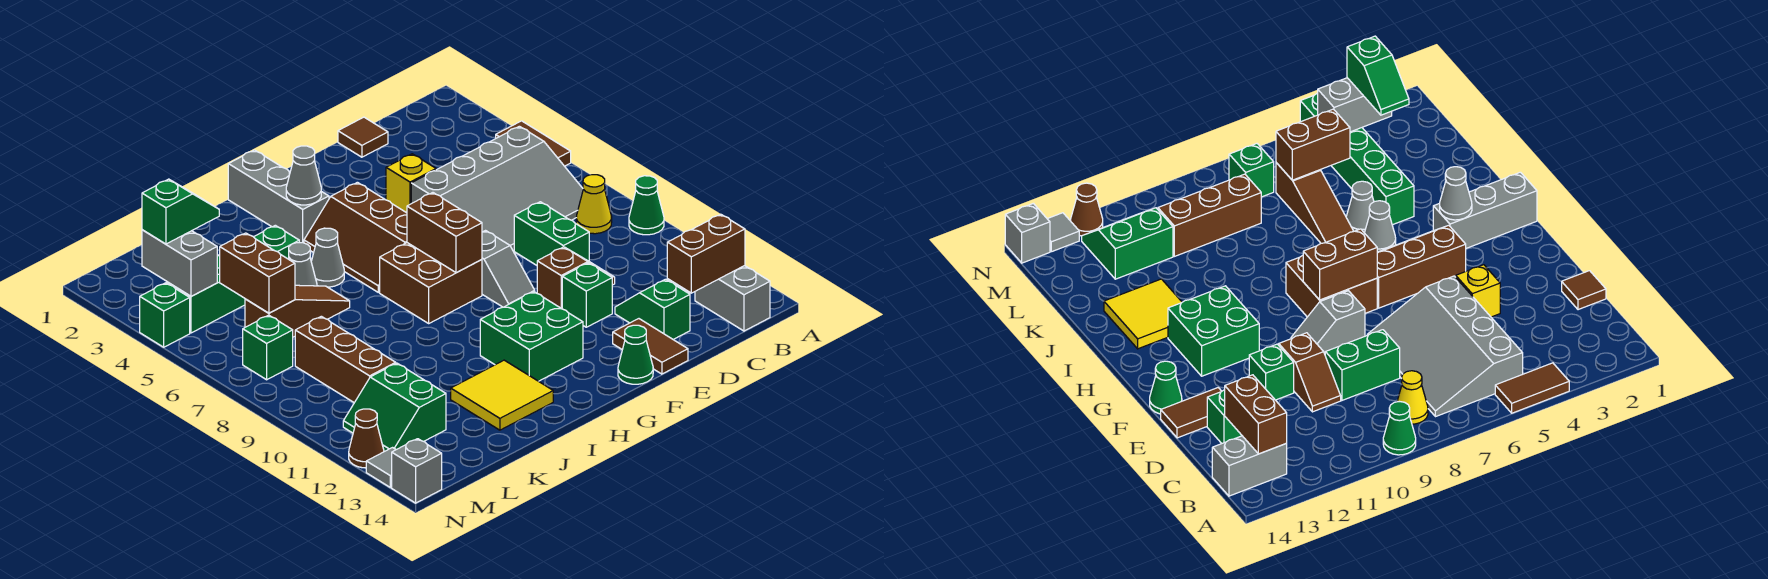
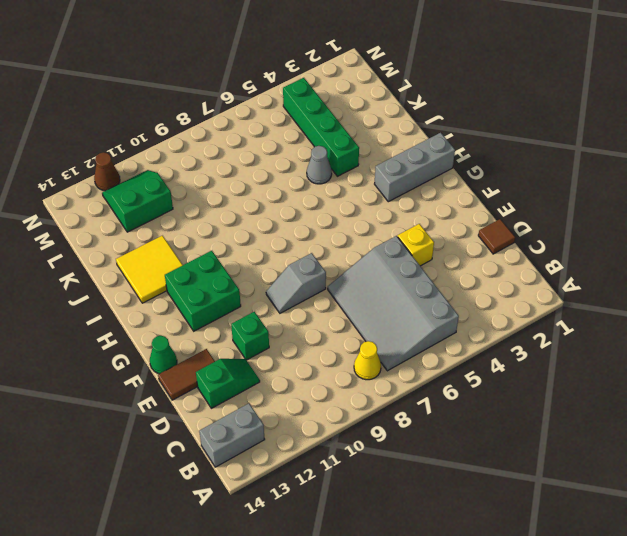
none -> brown 1x2 tile [496,121,571,166]
none -> green 1x1 cone [629,176,664,235]
none -> green 1x2 brick [514,202,589,265]
none -> brown 1x2 slope [537,247,615,309]

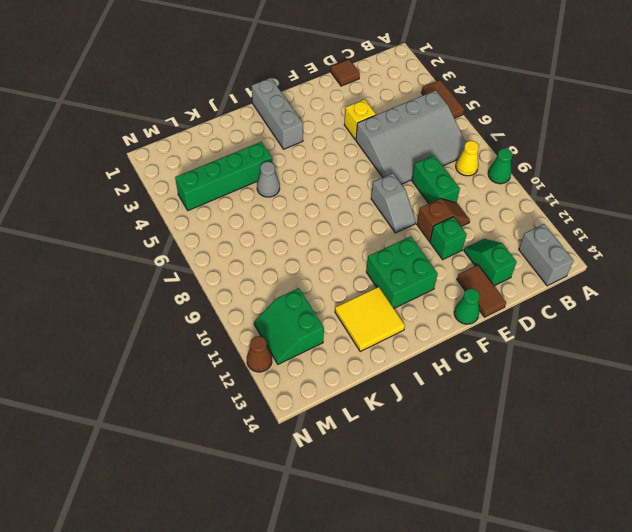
none -> brown 2x3 slope [304,182,407,292]
none -> brown 2x2 brick [380,243,482,323]
none -> grey 1x1 cone [311,228,344,287]
none -> brown 1x3 slope [245,285,350,337]

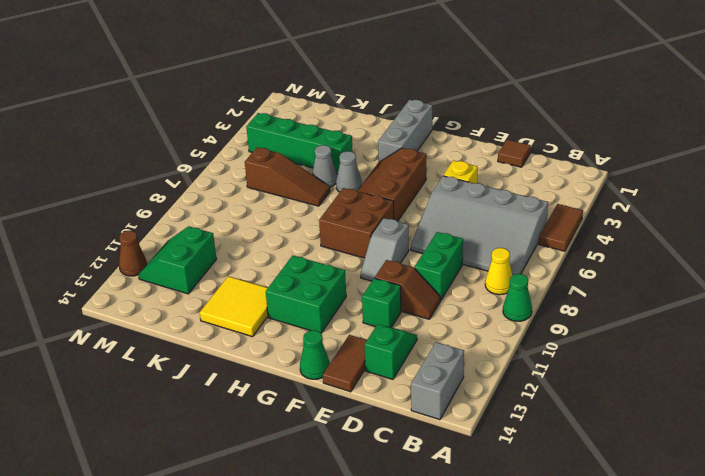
none -> brown 1x3 brick [295,316,396,403]
none -> green 1x1 brick [243,315,293,380]
none -> green 1x1 brick [140,283,190,347]
none -> grey 1x1 tile [366,448,396,488]

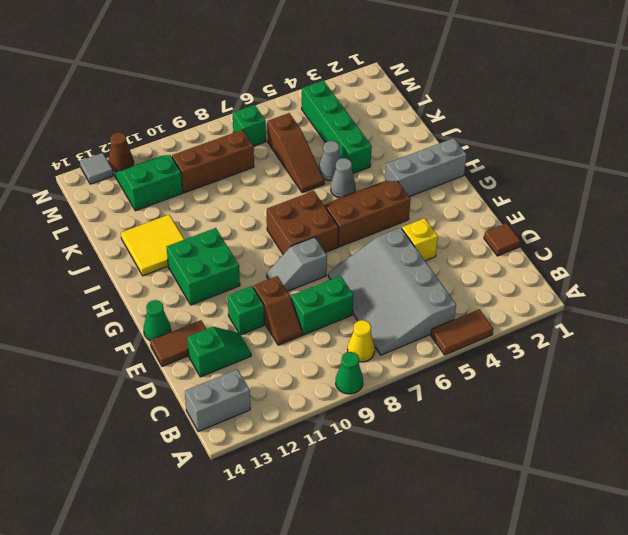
none -> green 1x1 brick [140,283,190,347]
none -> grey 1x1 brick [392,439,442,503]
none -> brown 1x2 brick [667,214,745,293]
none -> brown 1x2 brick [407,193,482,273]

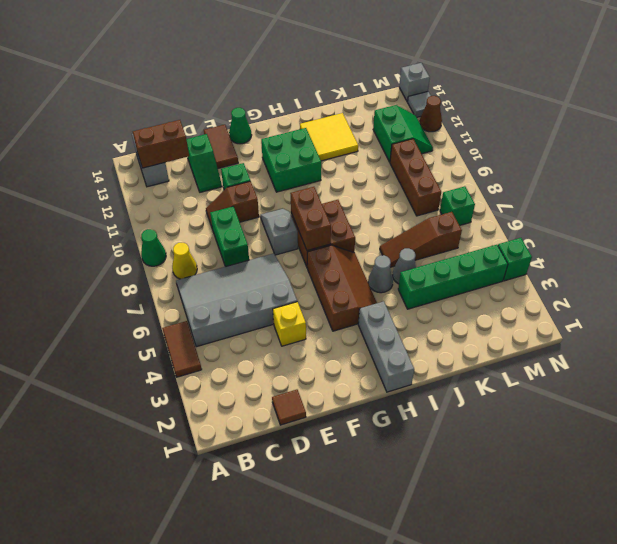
none -> grey 1x1 cone [286,146,321,205]
none -> brown 1x2 brick [220,233,295,313]
none -> grey 1x2 brick [142,230,217,296]
none -> green 1x2 slope [142,179,219,244]

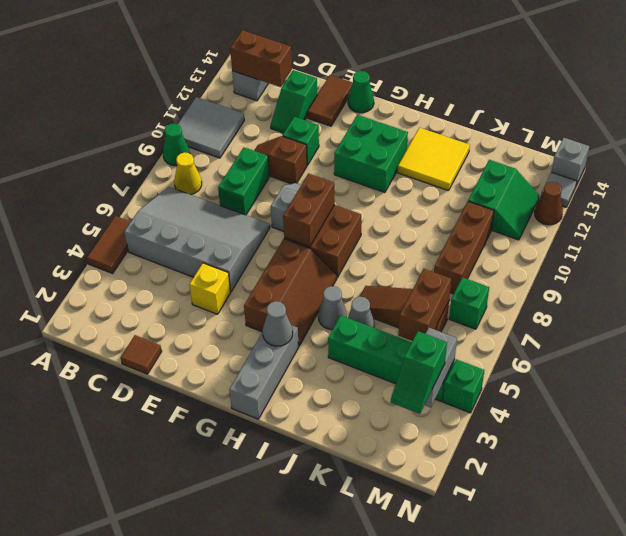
grey 2x2 tile [178,97,244,158] -> none
green 1x2 slope [391,331,447,414] -> green 1x2 slope turned to [142,179,219,244]

